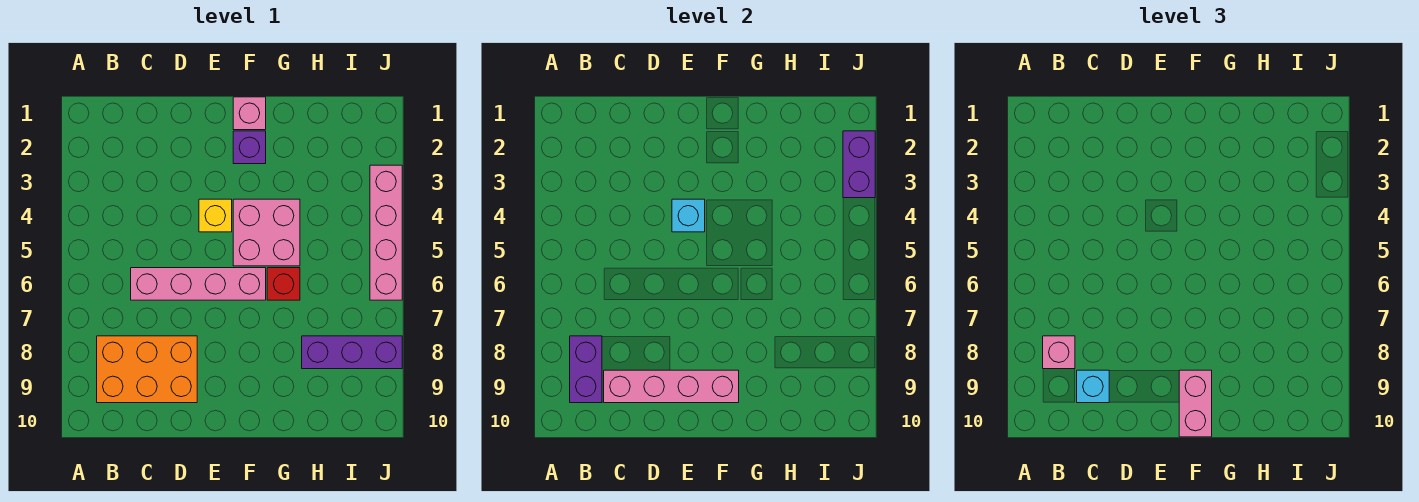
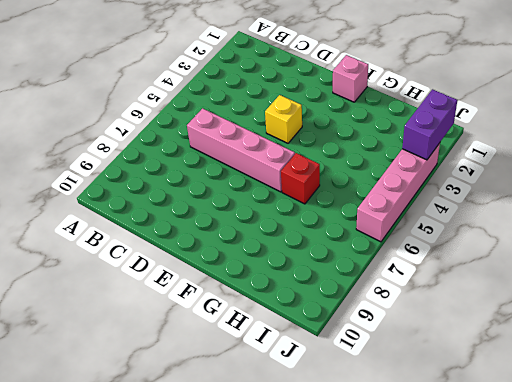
none -> orange 2x3 brick [97,336,197,403]
none -> purple 1x1 brick [233,131,266,164]
none -> pink 2x2 brick [233,199,300,266]

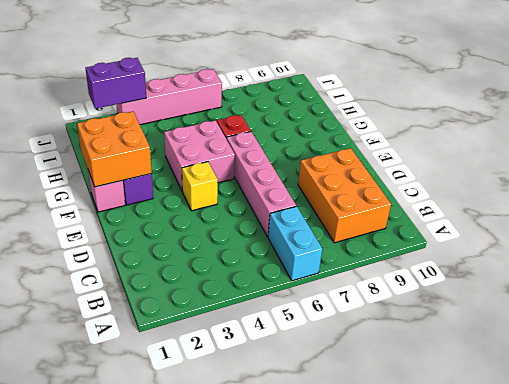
cyan 1x2 brick [268,206,322,281] -> none
orange 2x2 brick [77,112,152,187] -> none
none -> purple 1x3 brick [302,336,402,369]
none -> purple 1x2 brick [570,336,602,403]
none -> pink 1x4 brick [604,370,739,403]

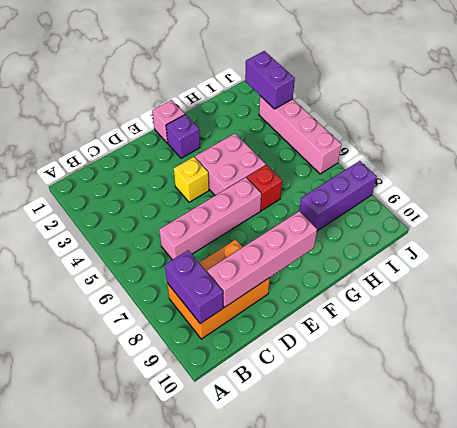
none -> cyan 1x1 brick [672,199,705,232]
none -> pink 1x1 brick [1043,336,1075,369]
none -> cyan 1x1 brick [1077,370,1109,403]

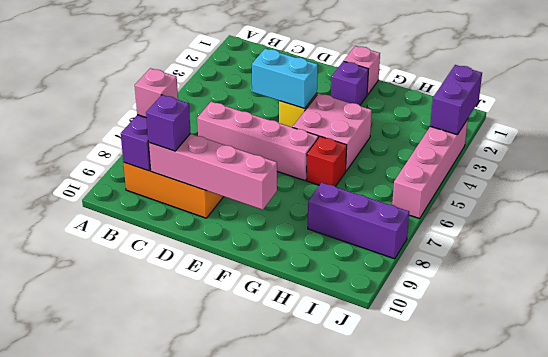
purple 1x1 brick [146,95,190,151] -> cyan 1x1 brick [1077,370,1109,403]
cyan 1x2 brick [252,49,318,108] -> cyan 1x1 brick [672,199,705,232]
none -> pink 1x2 brick [1179,370,1212,437]

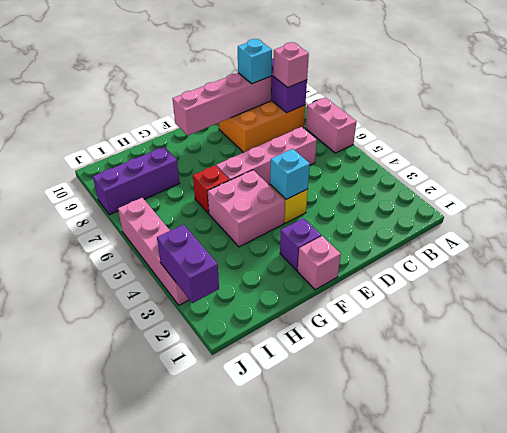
pink 1x2 brick [305,97,356,153] -> pink 1x2 brick moved to [1179,370,1212,437]

